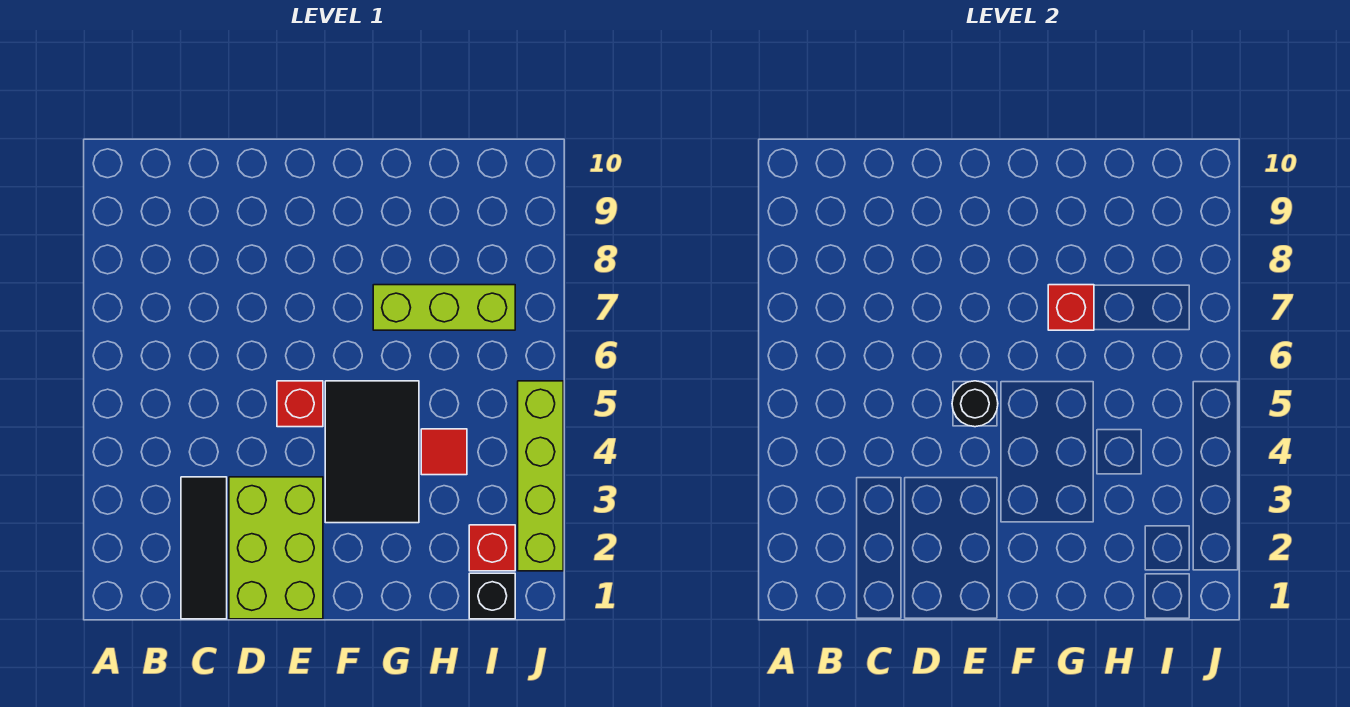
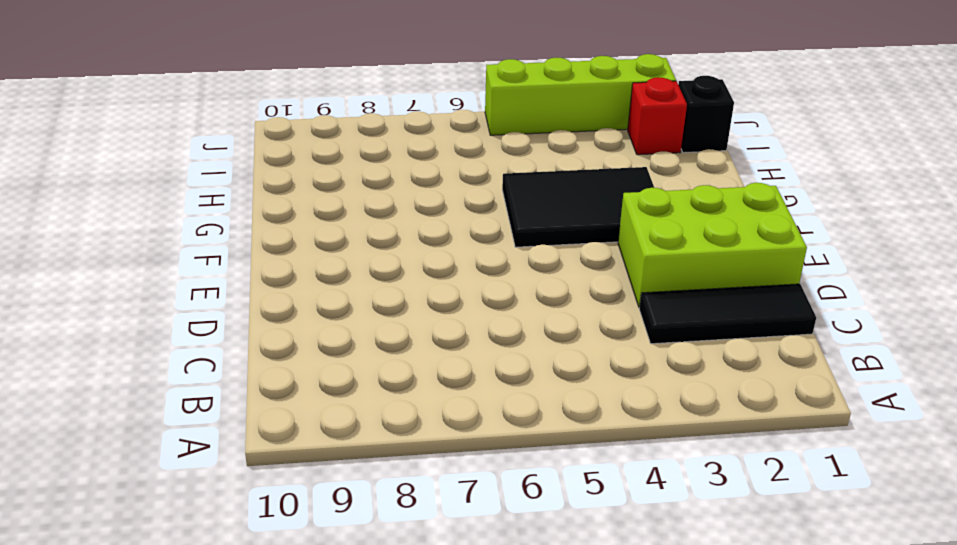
none -> red 1x1 brick [277,381,323,427]
none -> lime 1x3 brick [373,285,515,330]

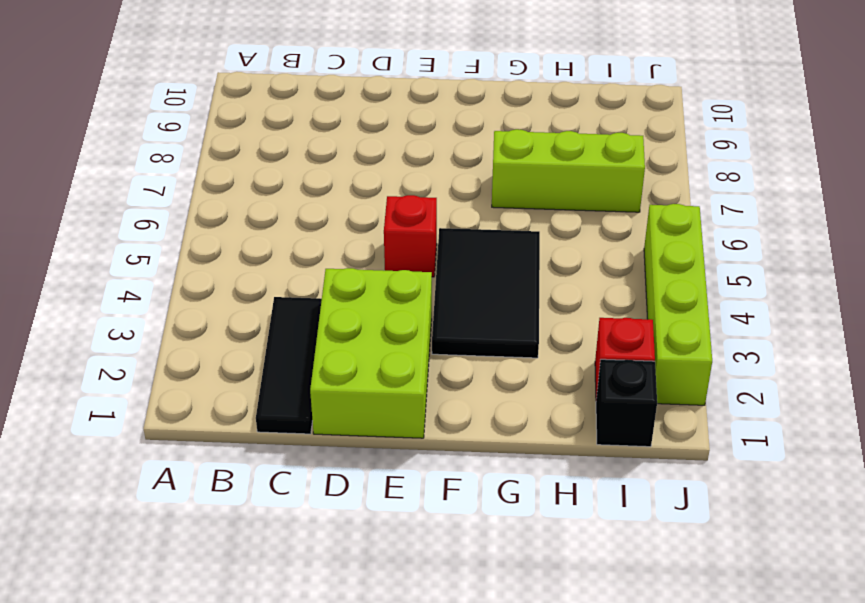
none -> red 1x1 tile [421,429,467,475]
none -> black 1x1 round brick [952,381,998,427]

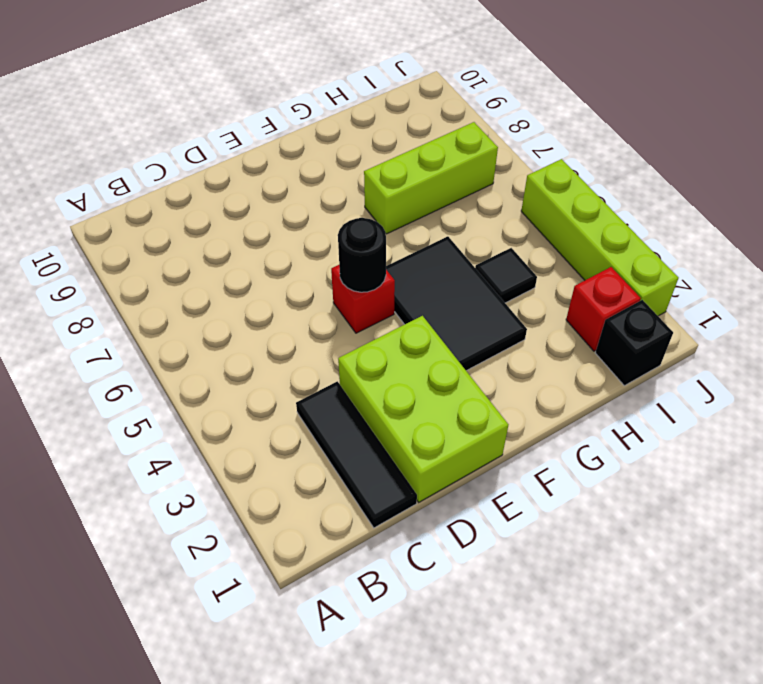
black 1x1 tile [475,248,537,303] -> red 1x1 tile [421,429,467,475]
none -> red 1x1 brick [1048,285,1094,330]

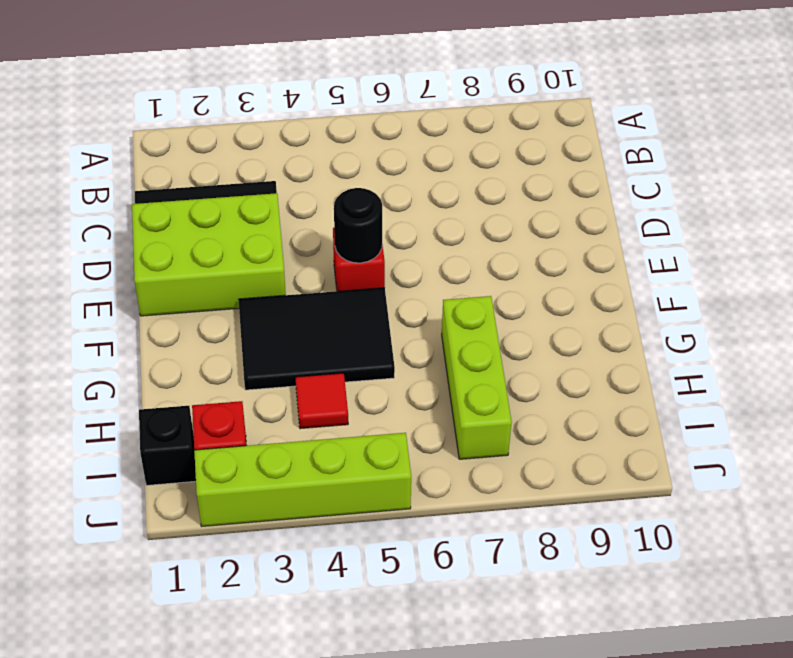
none -> red 1x1 brick [1048,285,1094,330]

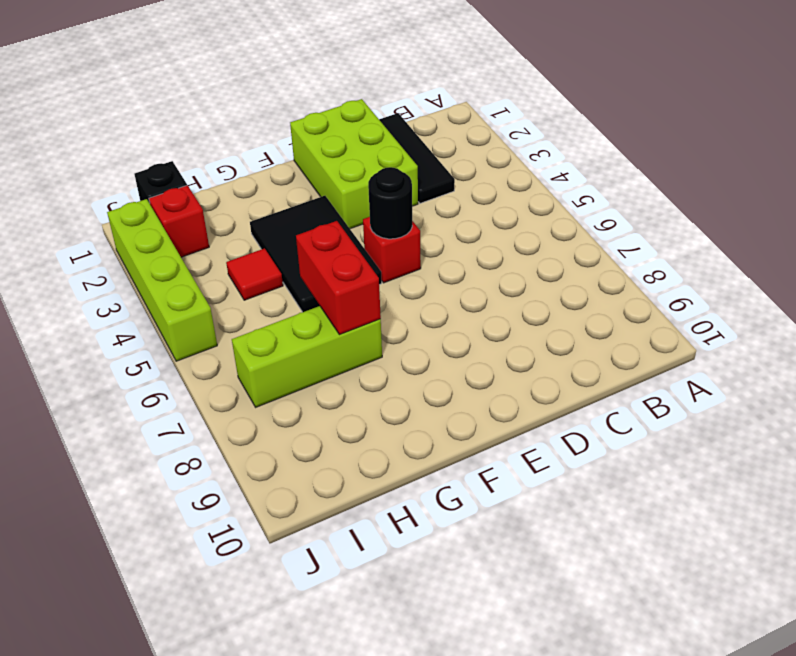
red 1x2 brick [296,221,381,335] -> red 1x1 brick [1048,285,1094,330]

